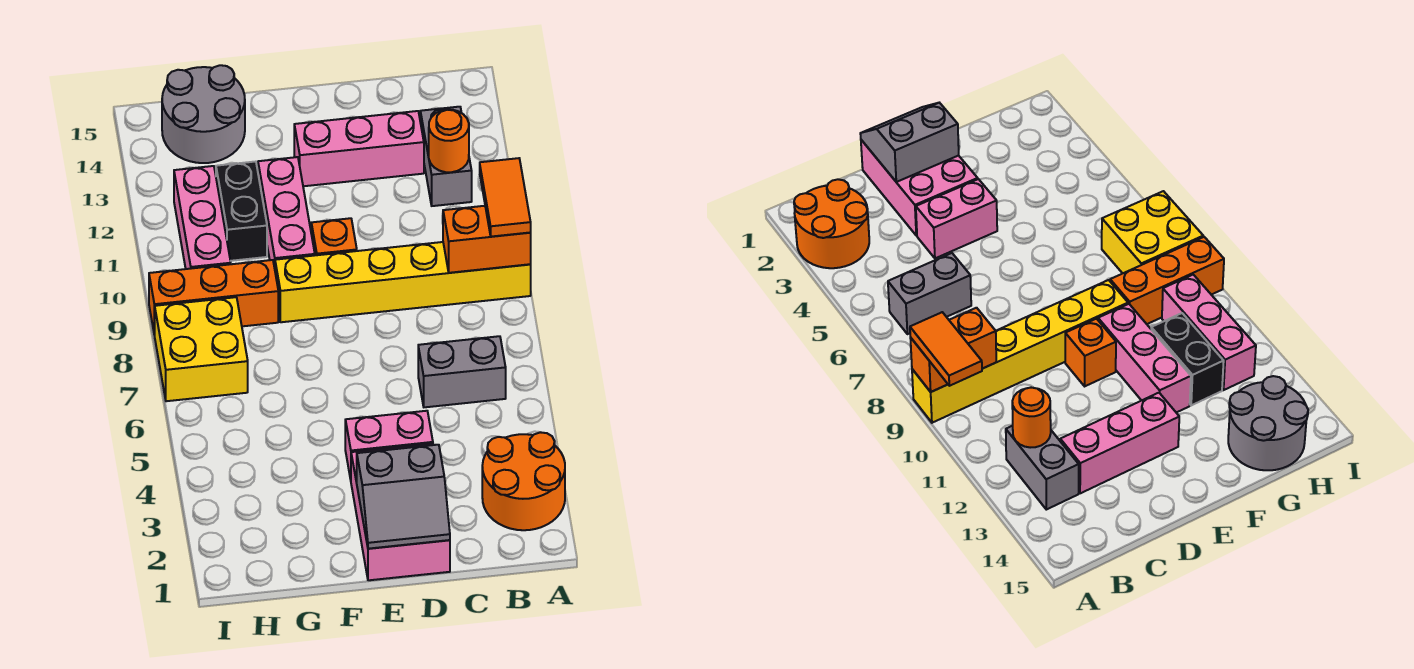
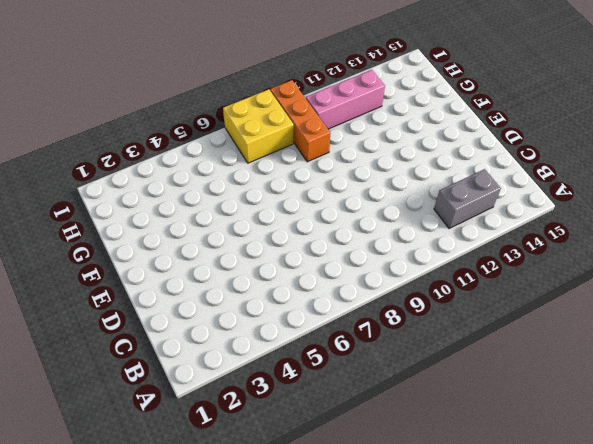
none -> orange 2x2 round brick [482,432,565,530]
none -> yellow 1x6 brick [275,242,531,322]
none -> grey 1x2 brick [418,336,506,407]

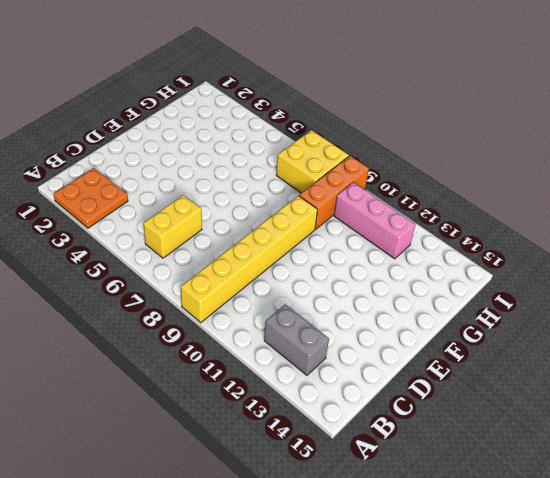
orange 2x2 plate [54,168,128,228] -> orange 2x2 round brick [482,432,565,530]
yellow 1x2 brick [143,195,202,258] -> grey 1x2 brick [418,336,506,407]
none -> pink 1x3 brick [294,111,424,186]
none -> pink 2x3 brick [351,444,450,580]
none -> pink 1x2 brick [345,411,433,480]

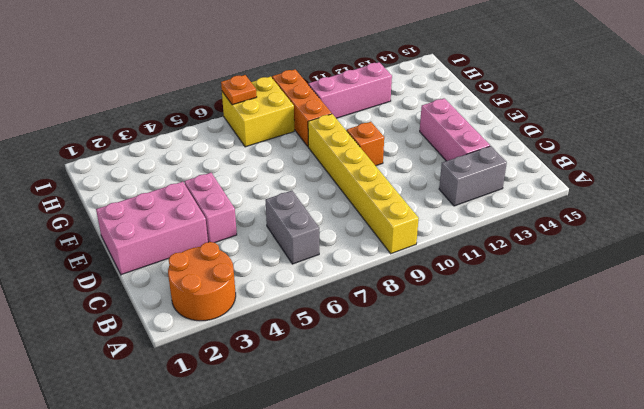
orange 1x1 plate [221,75,257,105] -> none
none -> pink 1x3 brick [258,157,315,268]
none -> black 1x2 brick [216,162,267,261]
none -> grey 2x2 round brick [162,65,245,163]

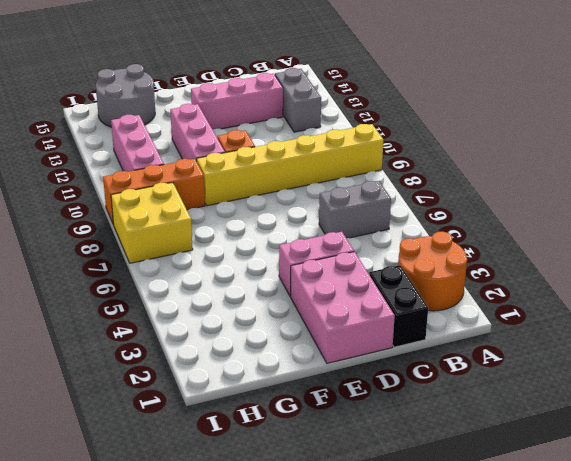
black 1x2 brick [369,265,428,347] -> black 1x2 brick moved to [216,162,267,261]
none -> orange 1x2 brick [443,206,531,273]
none -> orange 1x1 round brick [429,110,469,172]
none -> grey 2x2 slope [357,445,450,549]

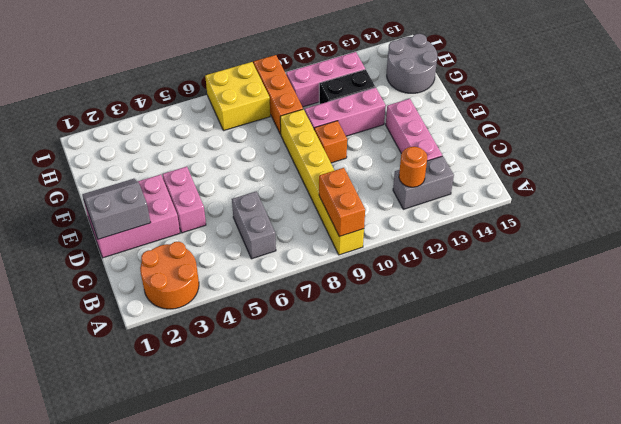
grey 2x2 slope [82,179,151,239] -> grey 2x2 slope turned to [357,445,450,549]
none -> orange 1x2 tile [480,158,531,237]

